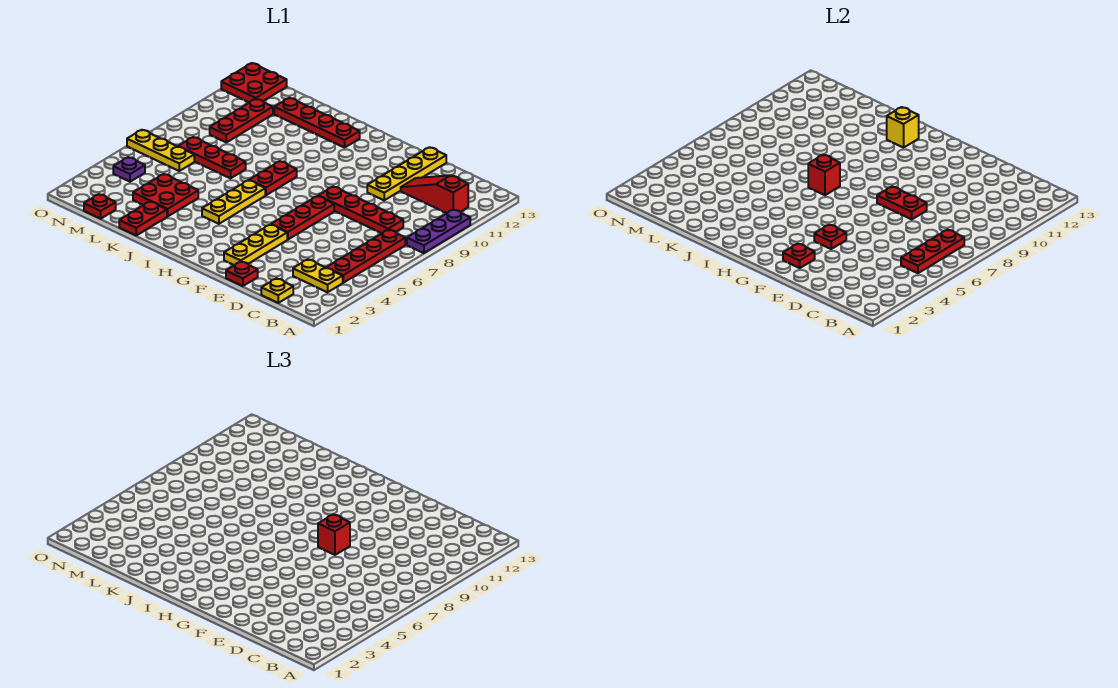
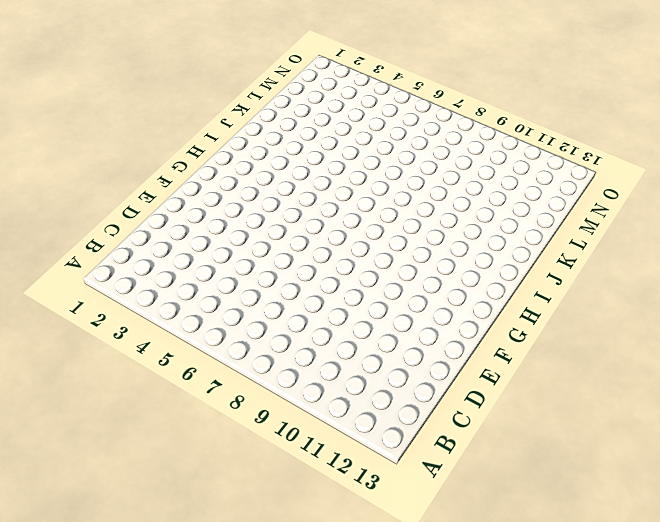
none -> purple 1x3 plate [407,210,470,253]
none -> yellow 1x2 plate [293,259,343,292]
none -> red 1x4 plate [326,230,405,283]

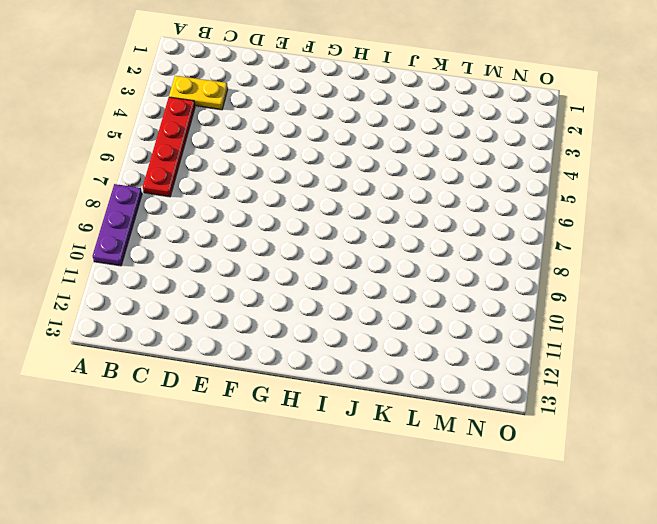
none -> red 1x3 slope [401,175,468,213]
none -> yellow 1x1 plate [261,278,293,303]
none -> red 1x4 plate [318,187,403,233]

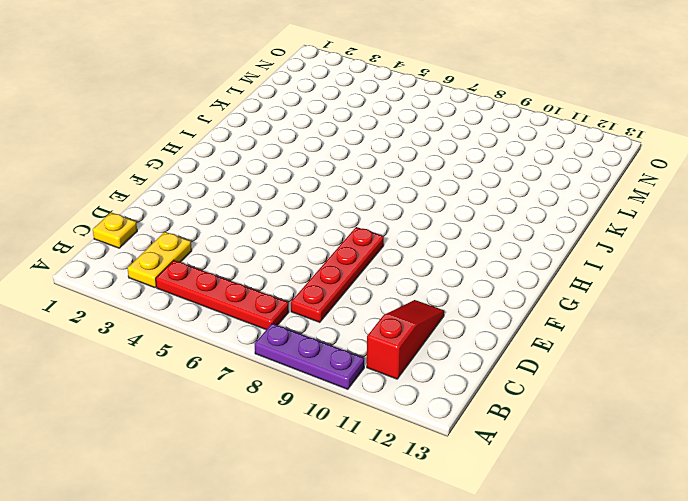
none -> red 1x1 plate [226,262,258,286]
none -> yellow 1x4 plate [367,147,446,200]
none -> yellow 1x3 plate [224,225,287,265]

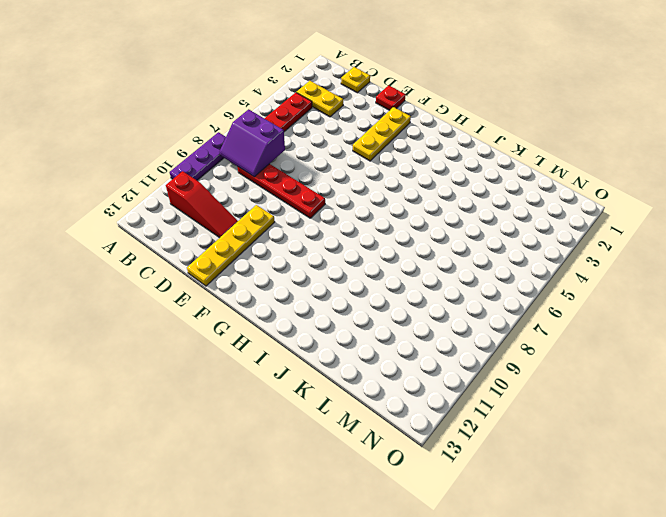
purple 2x2 slope [219,109,285,177] -> red 1x3 plate [901,230,964,273]
none -> red 1x3 plate [271,196,334,240]
none -> yellow 1x3 plate [202,180,265,224]
none -> red 1x2 plate [249,161,297,195]

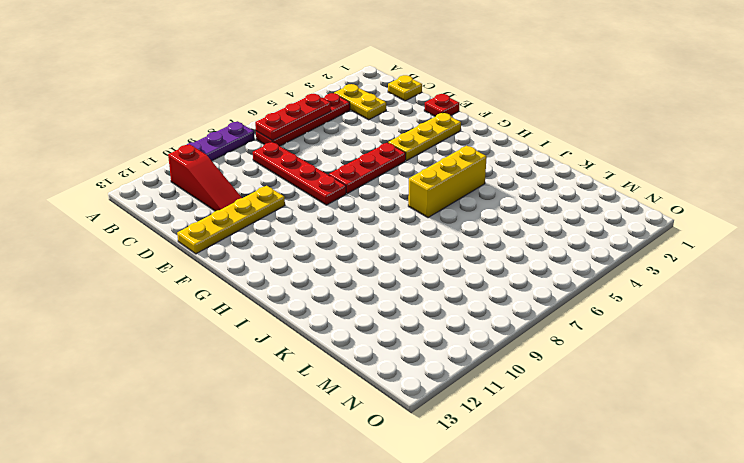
yellow 1x3 brick [408,146,487,218] -> yellow 1x3 plate [202,180,265,224]
none -> red 1x2 plate [249,161,297,195]
none -> red 1x4 plate [274,98,360,148]
none -> red 1x2 plate [119,202,167,236]

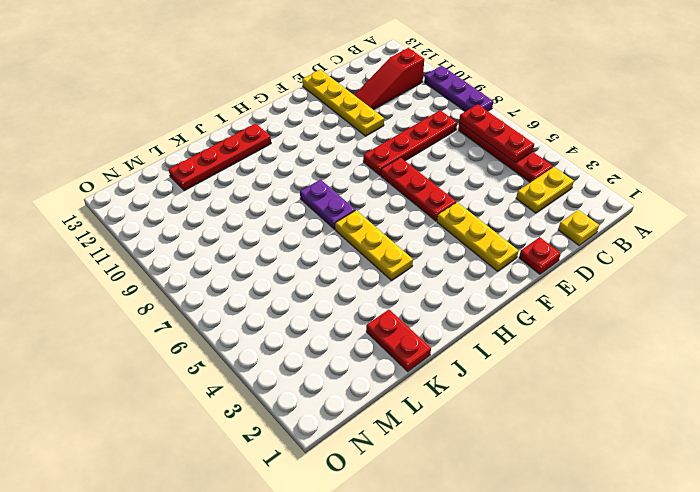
purple 1x2 plate [300,180,355,229] -> red 1x2 plate [249,161,297,195]
none -> red 2x2 plate [133,174,198,216]
none -> red 1x3 plate [178,137,246,178]
none -> red 1x1 plate [84,194,116,219]

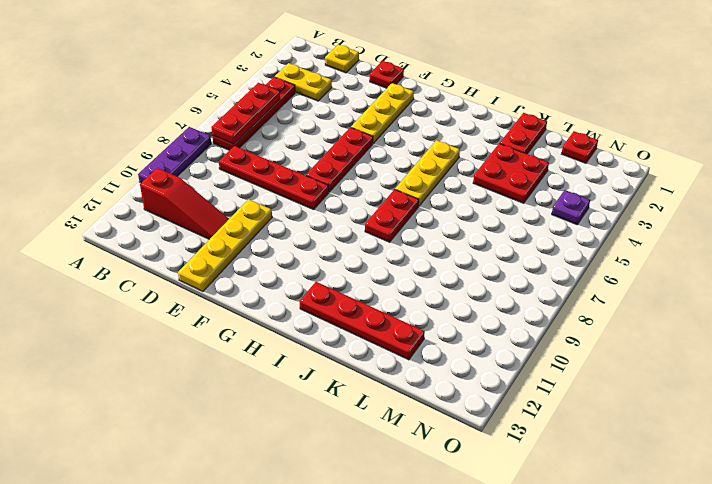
none -> red 1x3 plate [178,137,246,178]
none -> yellow 1x3 plate [127,130,194,171]
none -> red 1x3 plate [210,99,273,142]

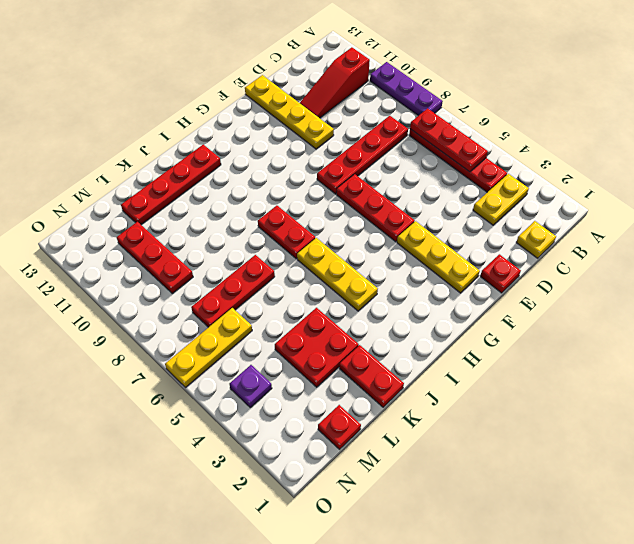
none -> red 2x2 plate [221,63,287,103]
none -> red 1x2 plate [877,187,927,219]
none -> red 1x1 plate [783,244,815,268]

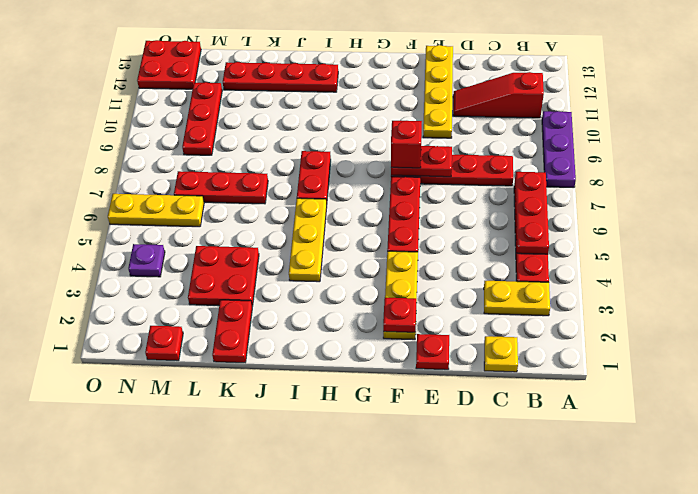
none -> red 1x1 plate [814,225,846,249]
none -> red 1x1 brick [808,155,840,195]
none -> yellow 1x1 brick [887,107,919,148]

